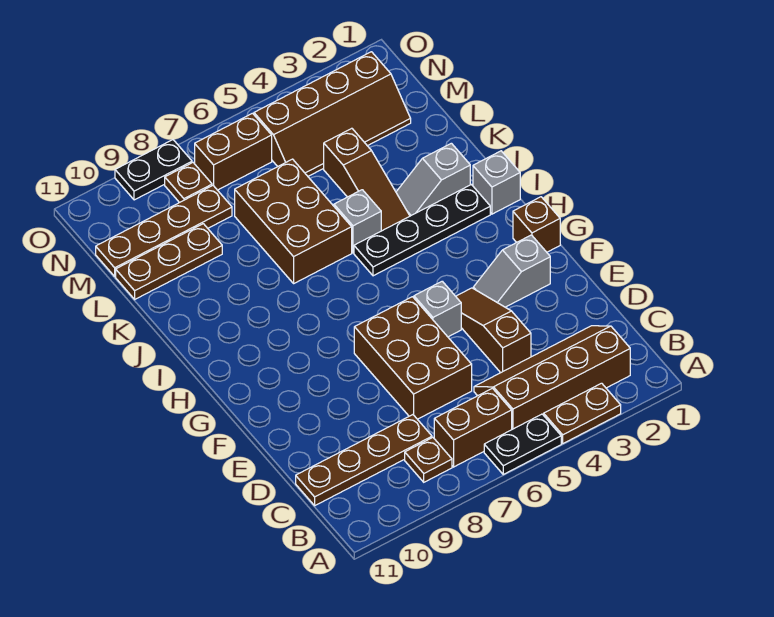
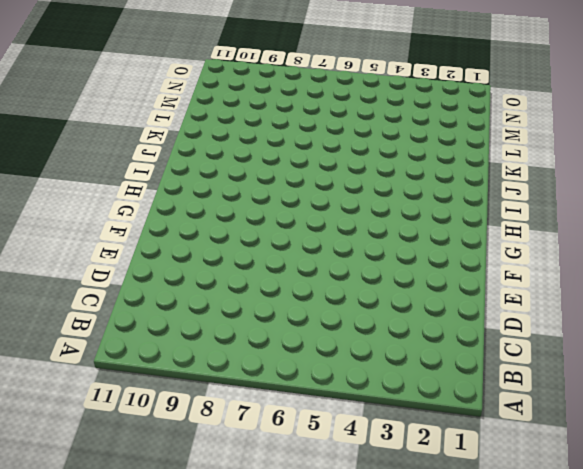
none -> brown 1x2 plate [544,383,621,443]
none -> black 1x2 plate [484,414,561,474]
none -> brown 2x4 slope [474,326,630,429]

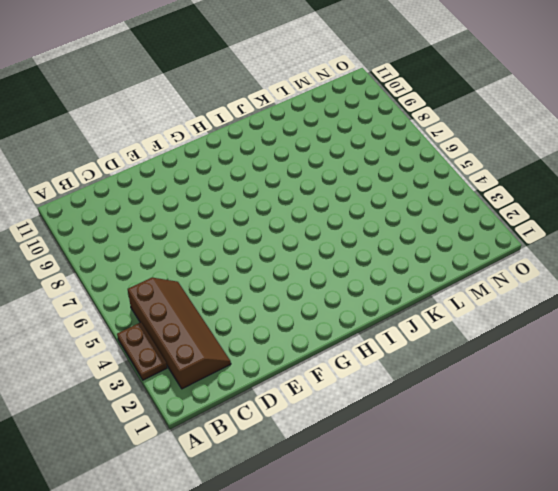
none -> black 1x2 plate [484,414,561,474]
none -> brown 1x2 brick [434,388,512,467]
none -> brown 1x1 plate [405,438,452,482]

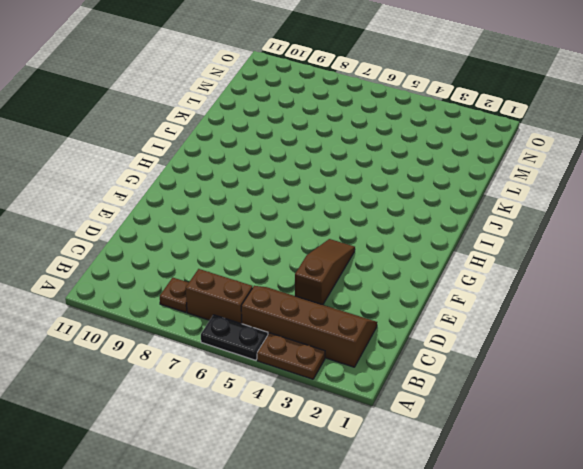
none -> brown 1x4 plate [296,415,432,505]
none -> brown 2x3 brick [354,297,472,419]
none -> grey 1x2 slope [473,235,550,307]

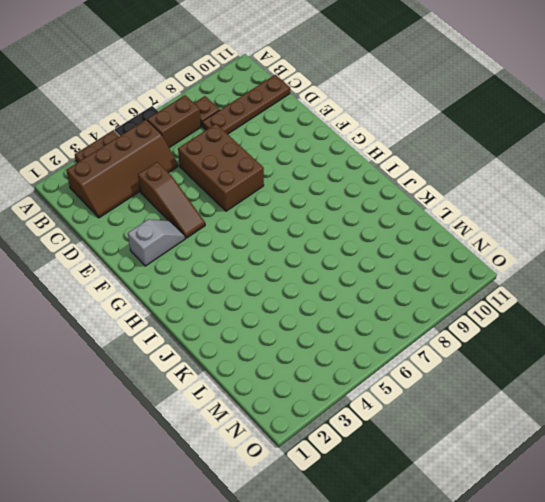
none -> grey 1x1 brick [414,281,461,337]
none -> brown 1x1 brick [513,197,560,252]
none -> grey 1x1 brick [473,151,520,214]

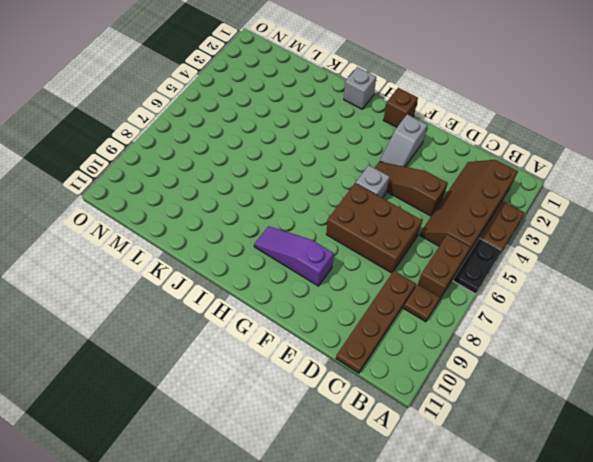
purple 1x3 slope [254,226,334,286] -> none
none -> black 1x4 plate [354,185,490,276]
none -> grey 1x2 slope [396,143,470,216]
none -> brown 1x3 slope [324,128,410,231]

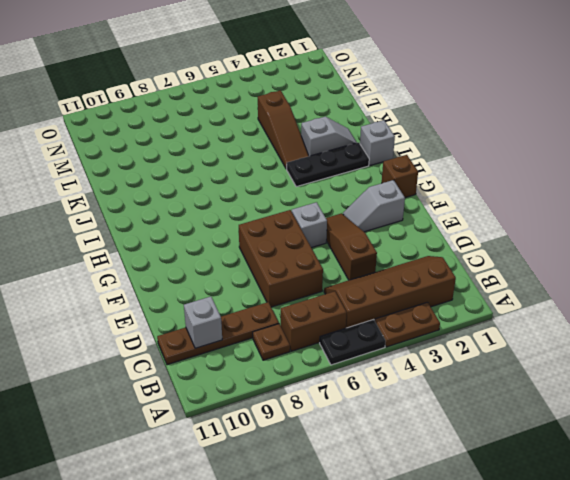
grey 1x1 brick [184,297,222,348] -> grey 1x1 brick moved to [334,190,381,253]
black 1x3 plate [287,142,369,187] -> black 1x4 plate [354,185,490,276]
grey 1x2 slope [301,117,357,156] -> grey 1x2 slope turned to [396,143,470,216]
none -> brown 2x3 brick [235,159,352,283]
none -> brown 1x3 plate [116,224,222,299]
none -> brown 2x4 slope [254,52,411,176]

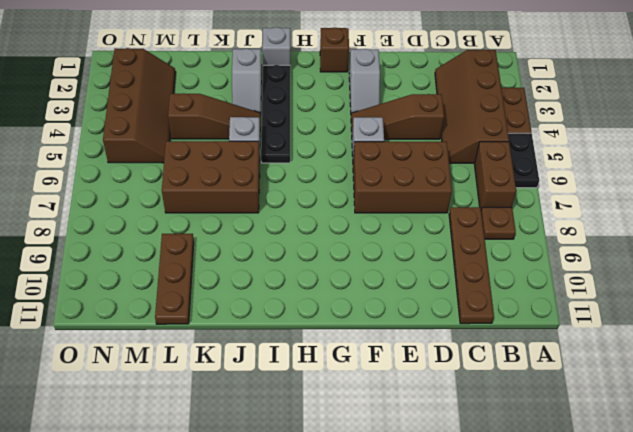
none -> brown 1x4 plate [96,186,232,276]
none -> brown 1x2 brick [195,113,272,190]
none -> brown 1x1 plate [165,163,212,203]

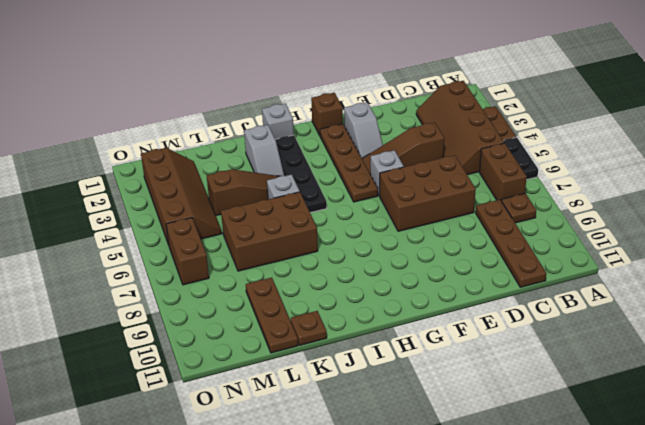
brown 1x4 plate [320,124,378,202] -> brown 1x4 plate moved to [96,186,232,276]
brown 1x1 plate [291,311,327,345] -> brown 1x1 plate moved to [165,163,212,203]
none -> black 1x2 plate [115,140,192,200]

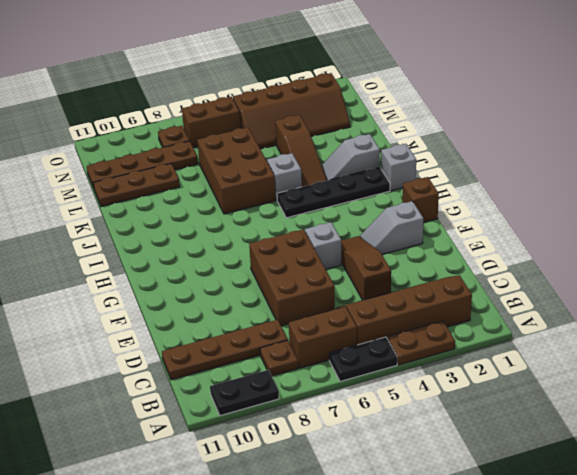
black 1x2 plate [210,370,279,416] -> black 1x2 plate moved to [115,140,192,200]

